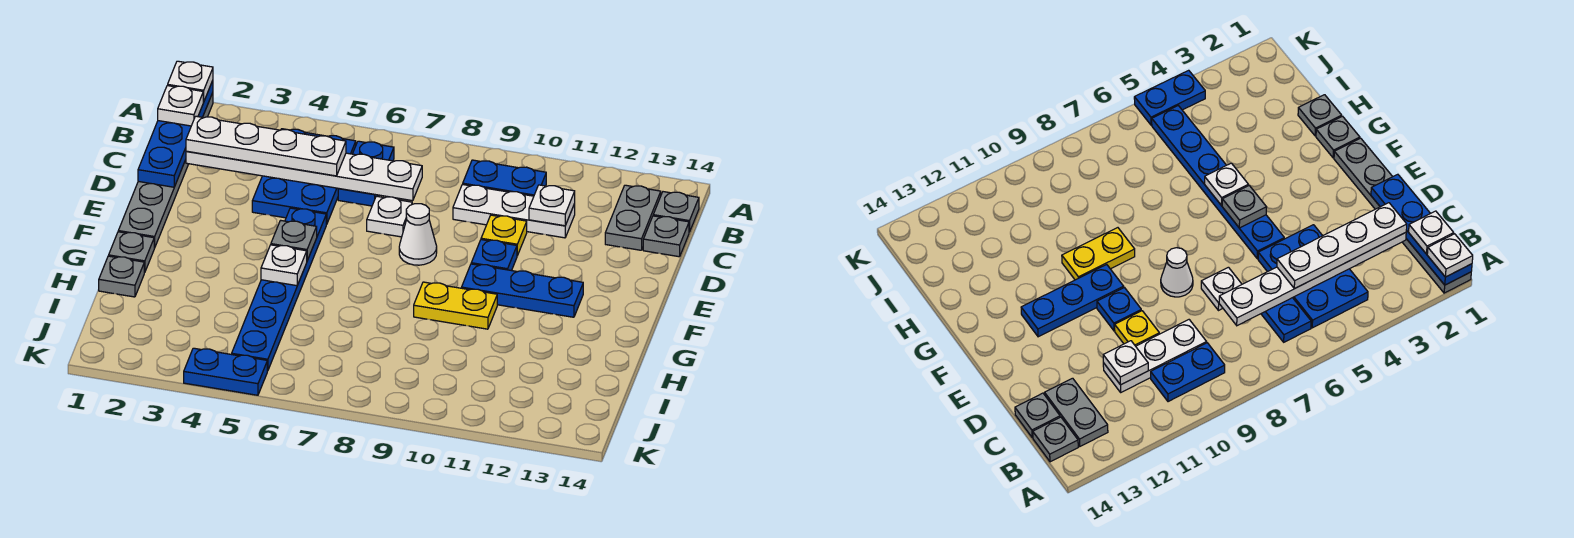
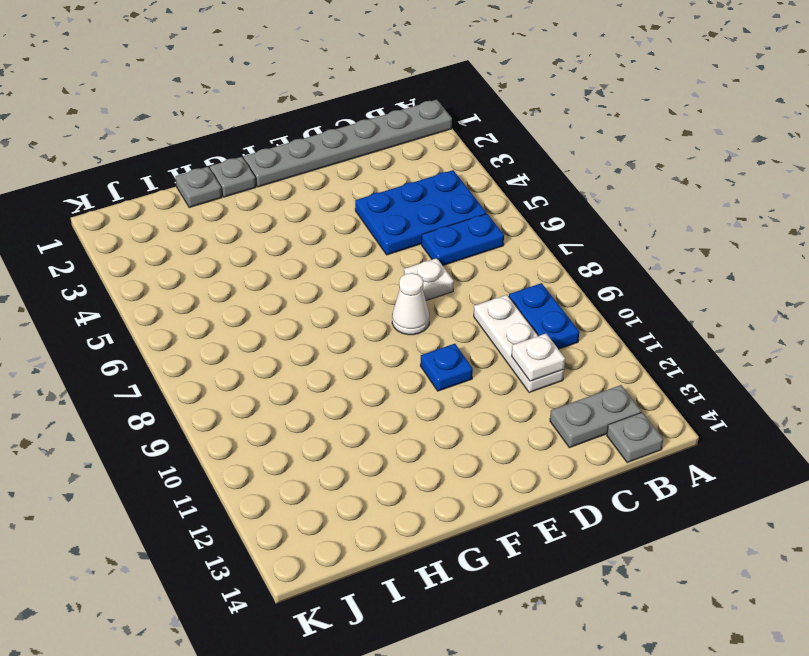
none -> grey 1x1 plate [643,216,689,257]
none -> yellow 1x1 plate [481,215,527,256]
none -> blue 1x6 plate [232,208,326,371]

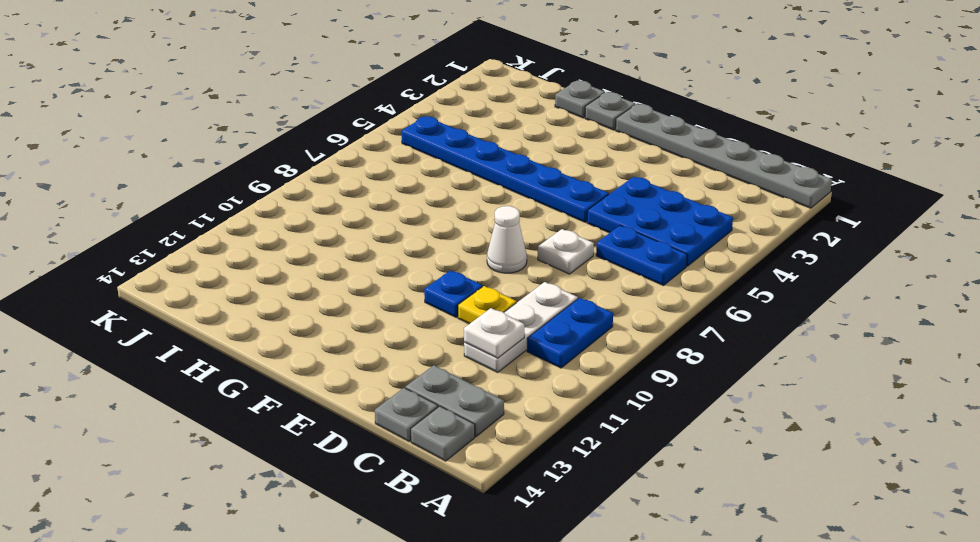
none -> blue 1x3 plate [462,264,583,317]
none -> yellow 1x2 plate [414,282,497,329]
none -> blue 1x2 plate [184,348,267,395]

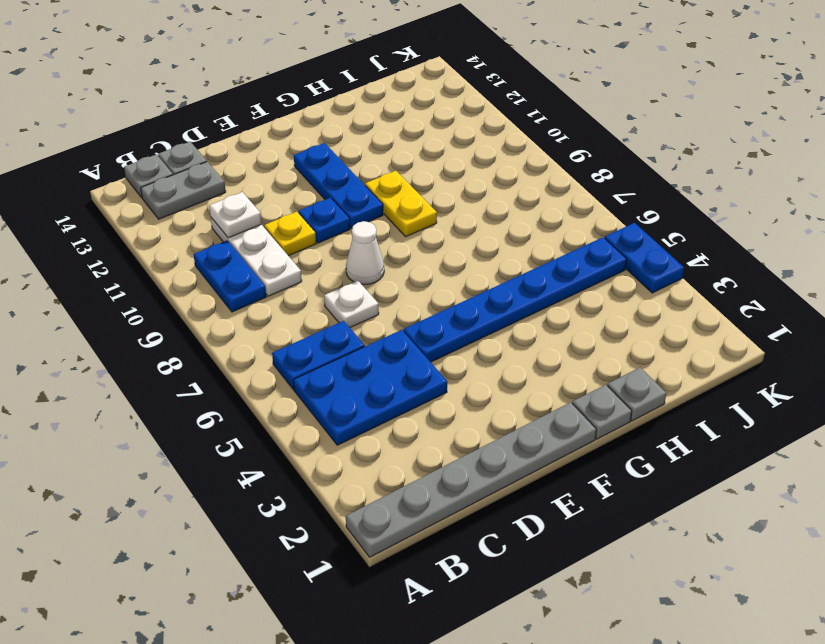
none -> blue 1x4 plate [138,80,213,187]
none -> white 1x6 plate [186,151,422,201]
none -> grey 1x1 plate [271,220,317,260]

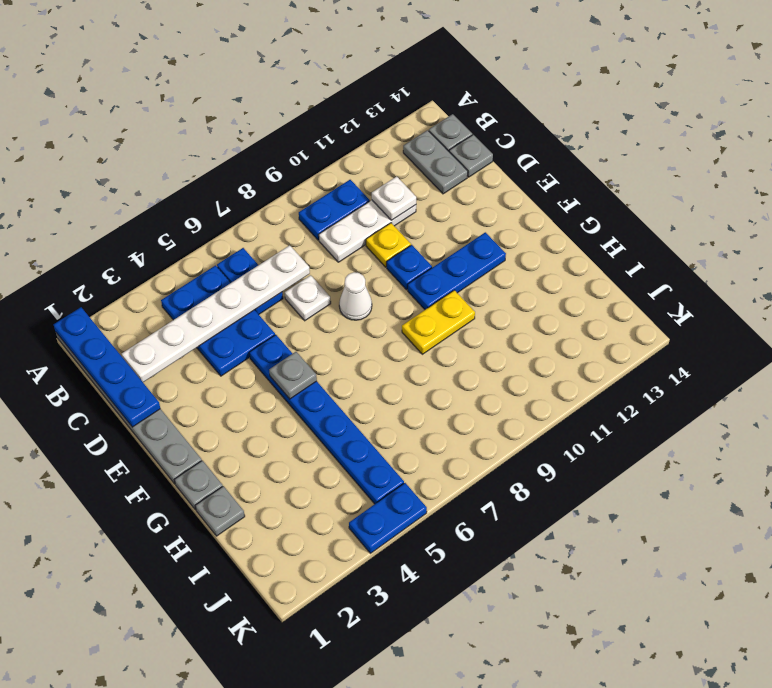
none -> white 1x1 plate [261,245,307,286]
none -> white 1x1 plate [168,61,213,102]
none -> white 1x1 plate [158,86,203,126]

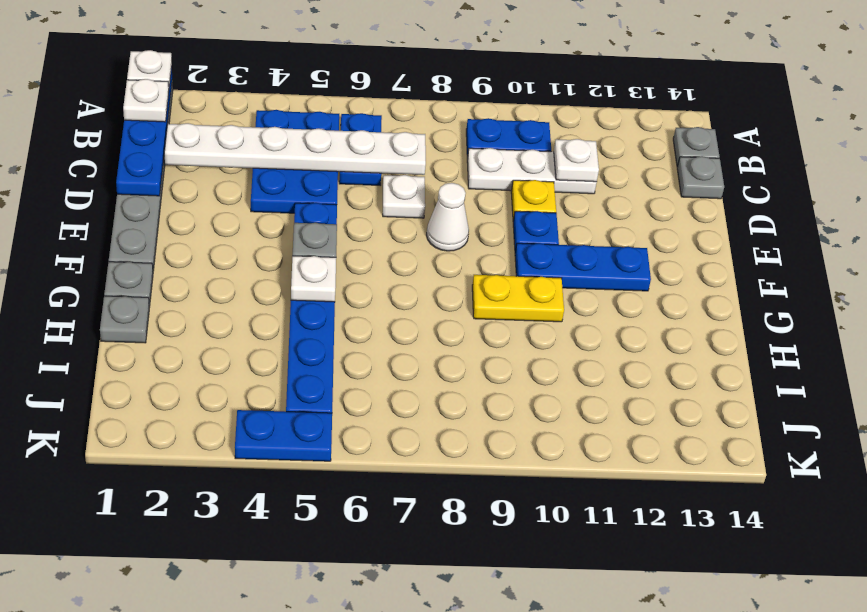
none -> grey 1x2 plate [605,185,661,250]
none -> white 1x4 plate [186,116,346,176]

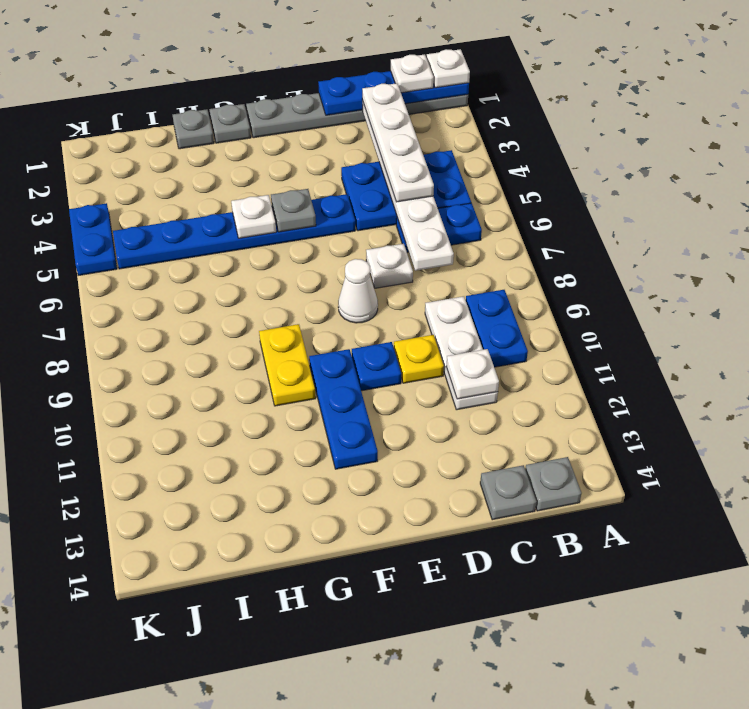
none -> grey 1x2 plate [605,185,661,250]

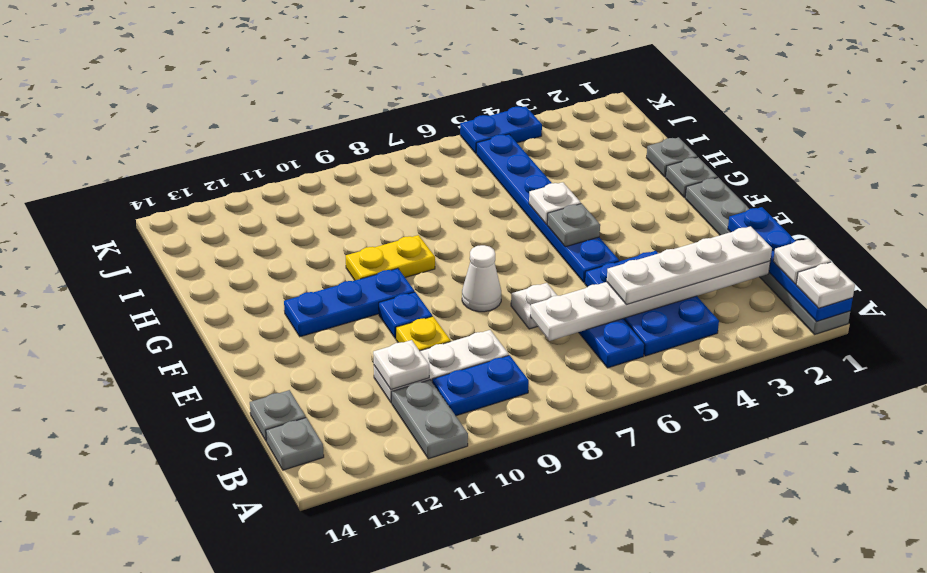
grey 1x2 plate [392,380,468,459] -> grey 1x2 plate moved to [605,185,661,250]

